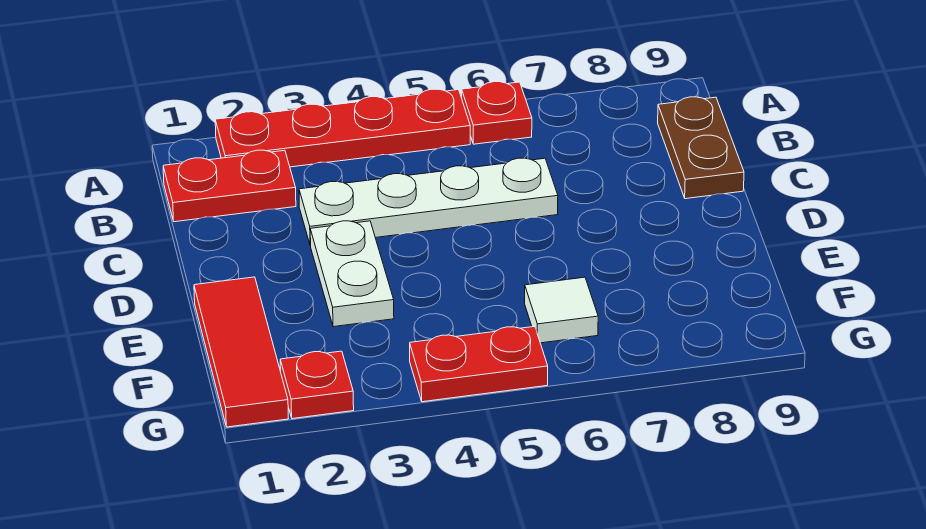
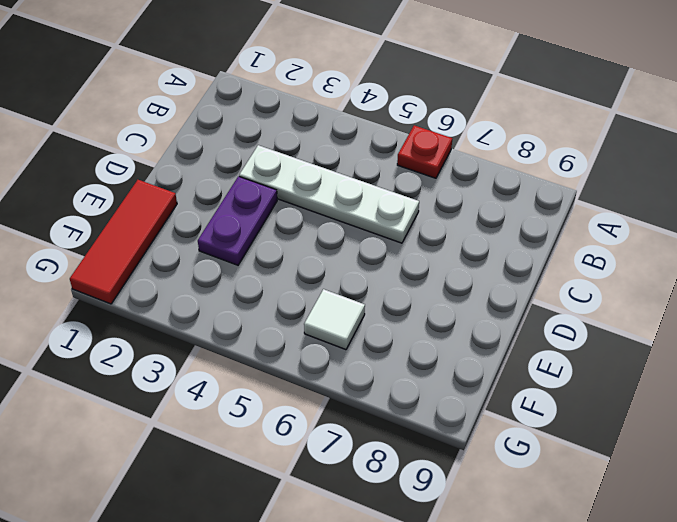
purple 1x2 plate [198,176,277,265] -> white 1x2 plate [310,221,394,327]
none -> red 1x4 plate [215,89,470,167]
none -> red 1x2 plate [163,150,296,222]

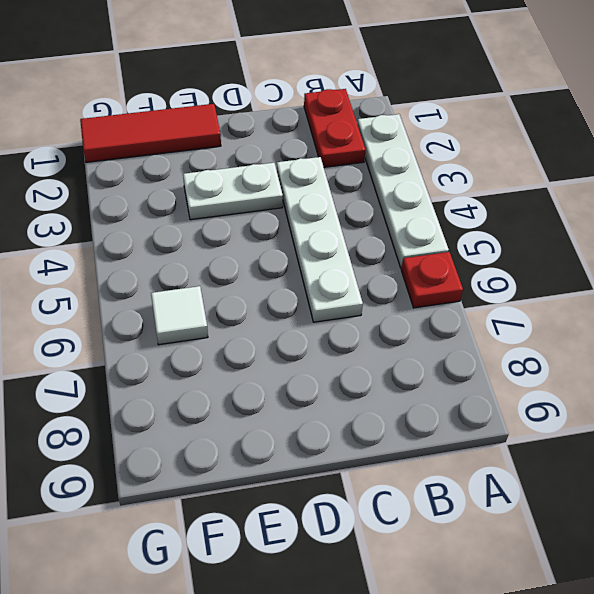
white 1x4 plate [357,114,449,268] -> red 1x4 plate [215,89,470,167]
none -> brown 1x2 plate [658,97,744,199]
none -> red 1x1 plate [280,351,354,419]

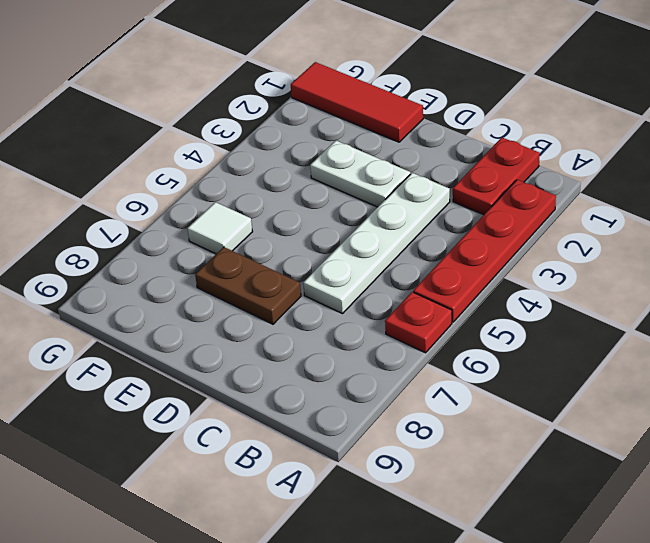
brown 1x2 plate [195,247,301,324] -> brown 1x2 plate moved to [658,97,744,199]
none -> red 1x1 plate [280,351,354,419]
none -> red 1x2 plate [410,326,548,402]

